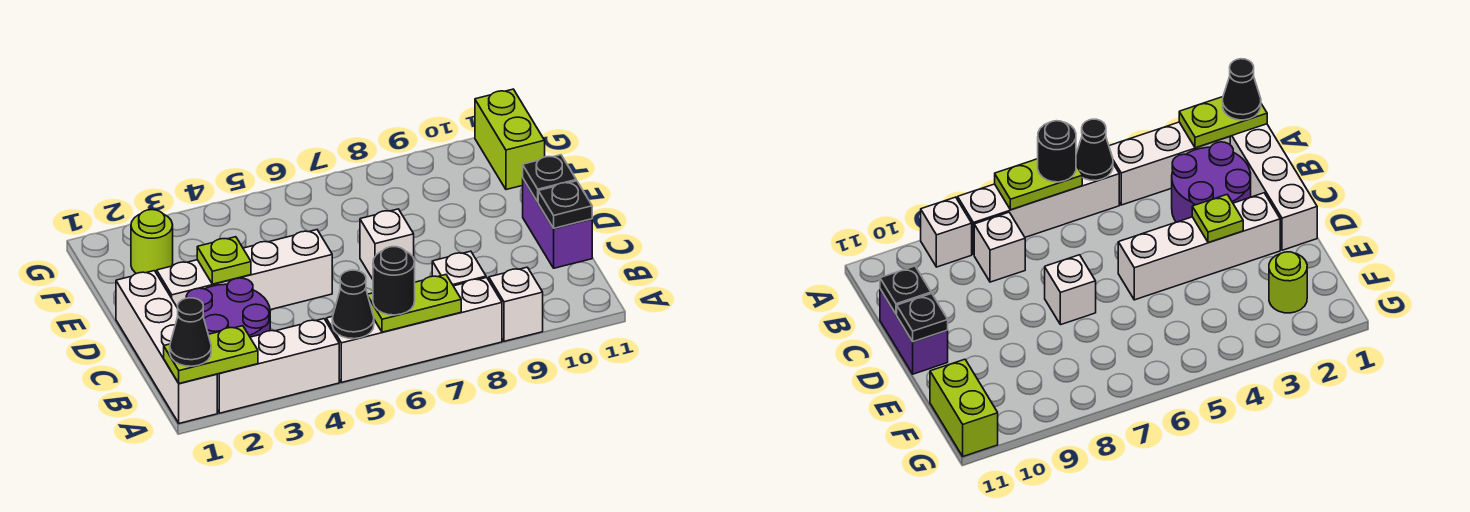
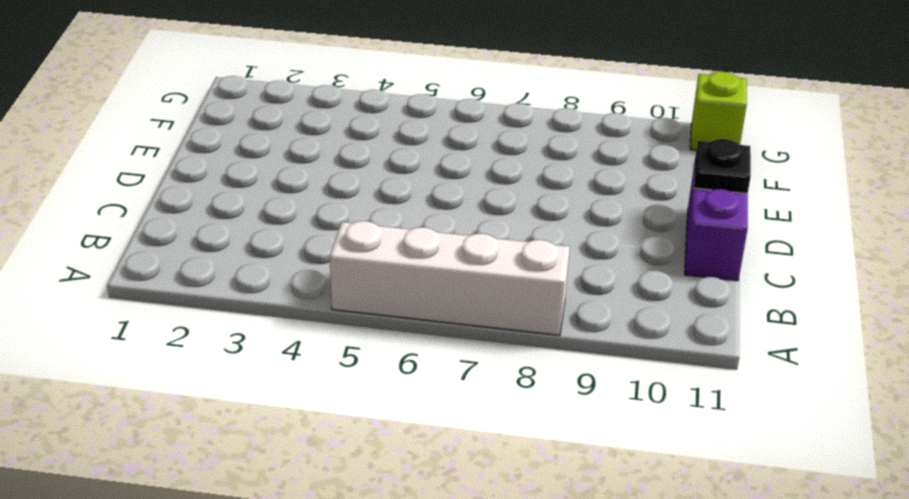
lime 1x1 brick [690,72,747,150] -> lime 1x2 brick [475,89,545,190]
none -> white 1x4 brick [116,271,217,423]
none -> white 1x3 brick [217,319,339,413]
none -> white 1x1 brick [489,267,543,341]

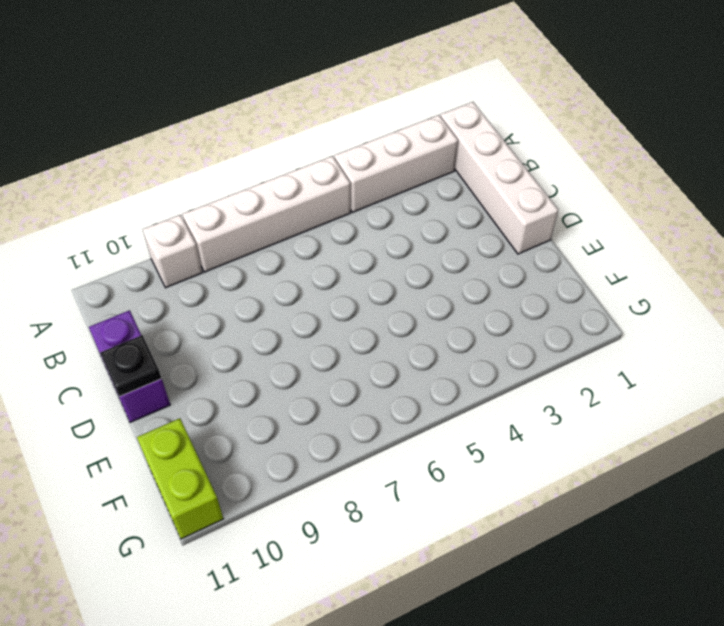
none -> purple 2x2 round brick [186,278,270,337]
none -> white 1x1 brick [432,251,486,286]
none -> white 1x4 brick [157,230,332,310]

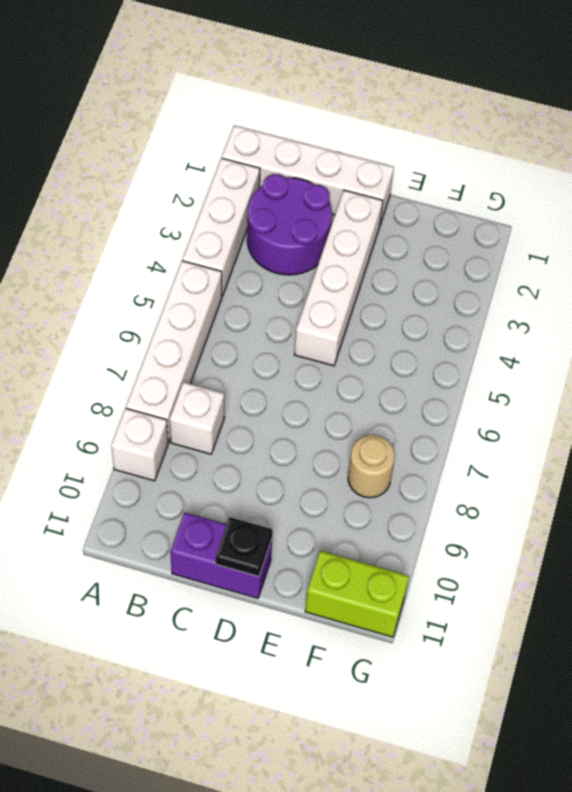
tan 1x1 round brick [348,435,395,498] -> none
none -> white 1x1 brick [360,209,414,279]
none -> lime 1x1 round brick [131,210,173,274]
none -> lime 1x2 plate [164,326,258,383]

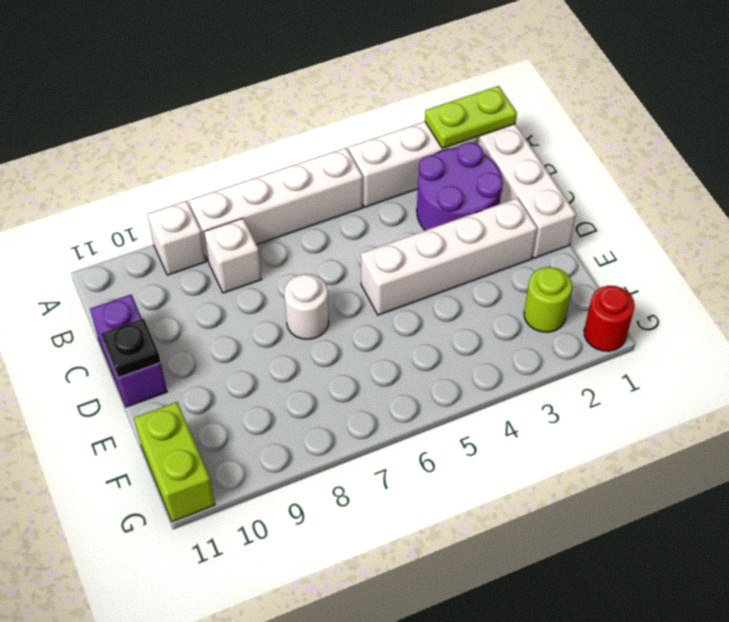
white 1x1 round brick [284,274,329,339] -> white 1x1 brick [360,209,414,279]
red 1x1 round brick [584,286,635,351] -> none
none -> black 1x1 cone [332,270,374,339]
none -> lime 1x2 plate [368,275,461,332]
none -> black 1x1 plate [538,181,592,228]

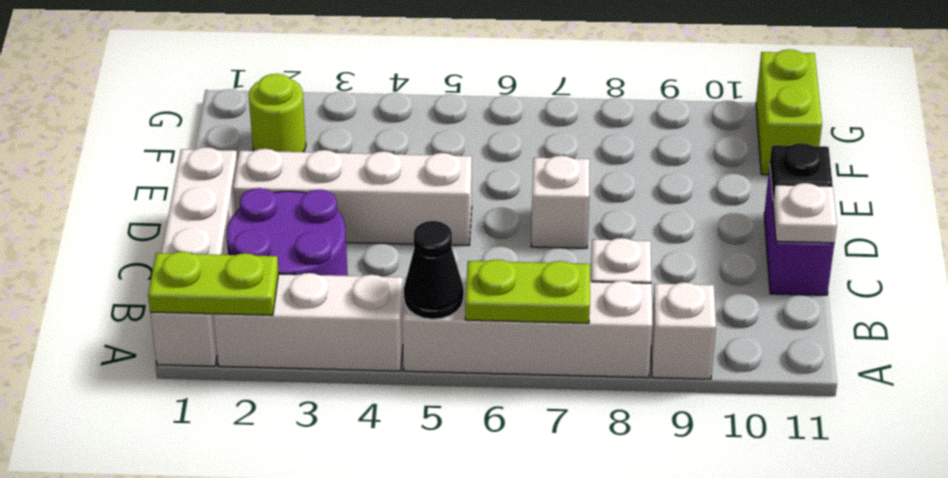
white 1x1 plate [773,183,837,243] -> black 1x1 plate [538,181,592,228]
none -> lime 1x1 plate [197,237,251,284]
none -> black 1x1 cone [170,298,211,366]
none -> black 1x1 round brick [373,247,415,315]

